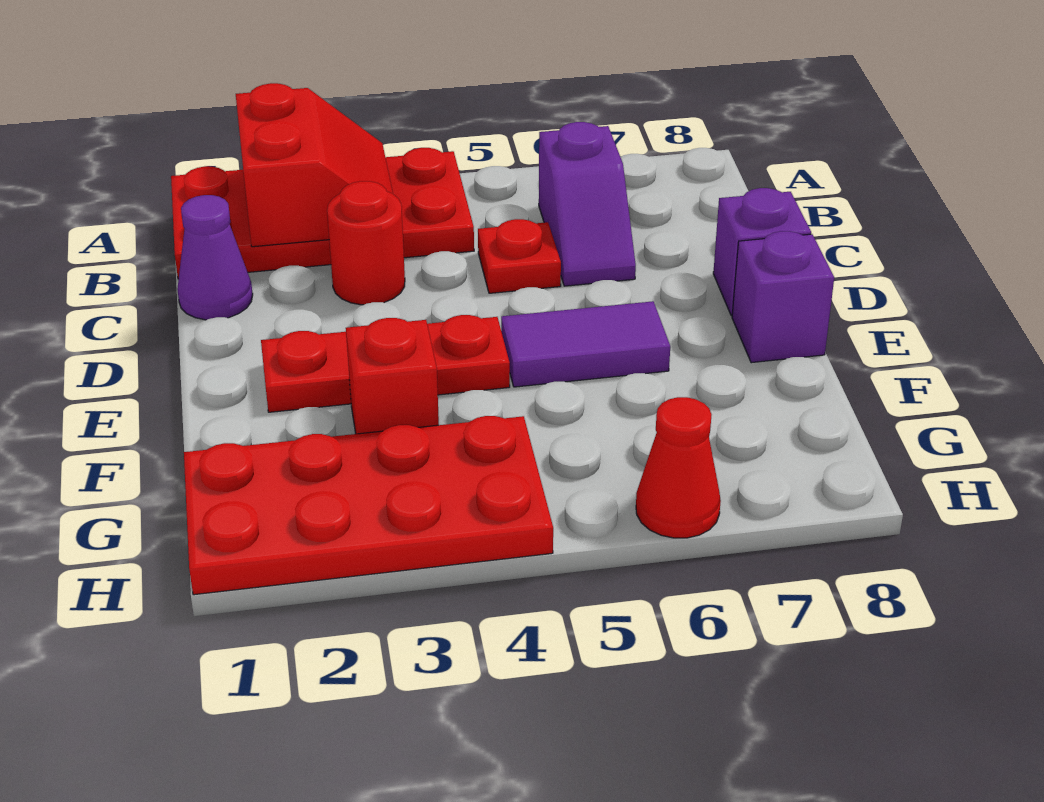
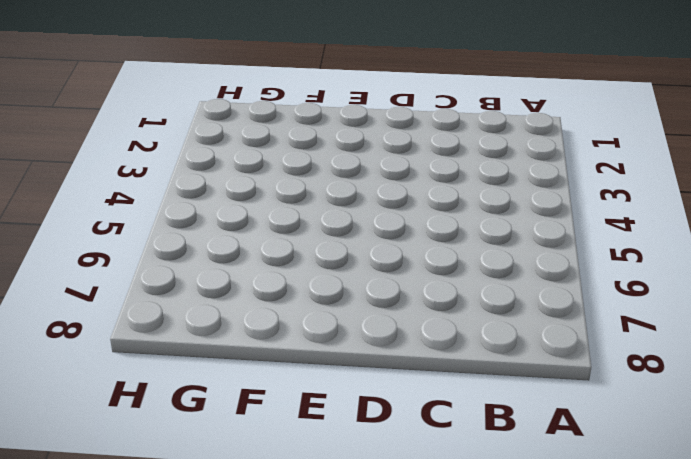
none -> red 2x4 plate [171,148,474,279]
none -> purple 1x2 slope [539,122,636,286]
none -> purple 1x1 cone [177,195,253,320]

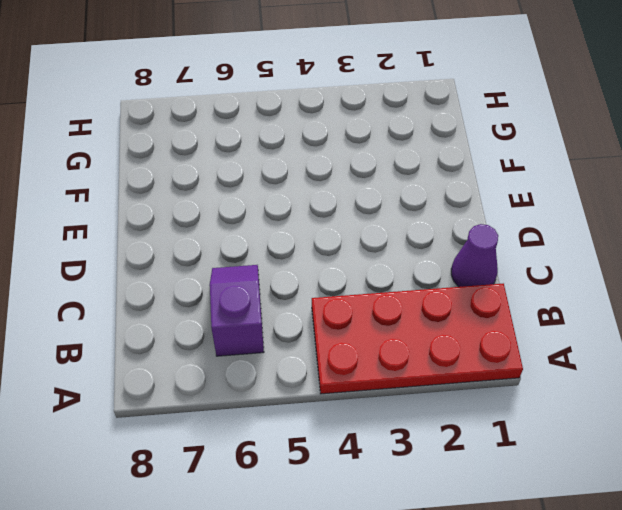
none -> red 1x1 round brick [327,181,405,305]
none -> red 1x1 plate [478,219,561,293]
none -> purple 1x1 brick [713,188,811,316]

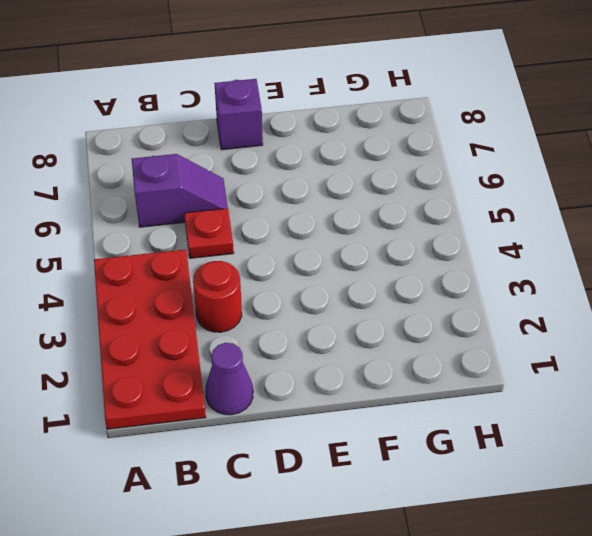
none -> red 1x3 plate [261,315,510,412]
none -> purple 1x2 tile [501,301,670,387]
none -> purple 1x1 brick [732,231,834,363]

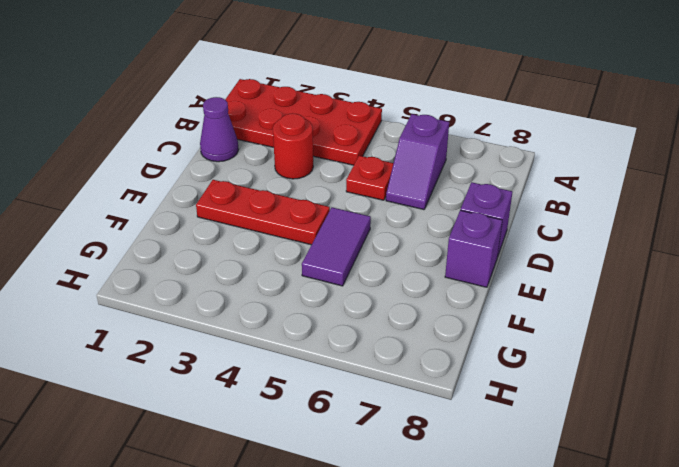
purple 1x2 tile [302,207,371,286] -> purple 1x2 tile turned to [501,301,670,387]
none -> red 1x1 brick [346,318,439,434]
none -> red 2x4 plate [184,416,553,595]
none -> red 1x1 cone [636,397,721,538]

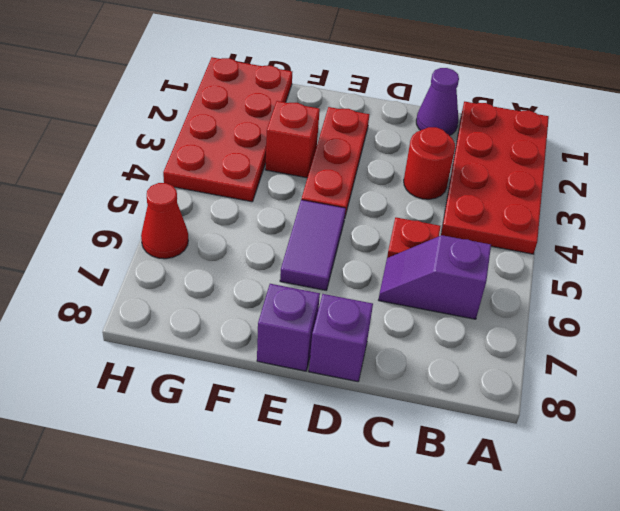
none -> red 2x2 slope [236,83,393,247]

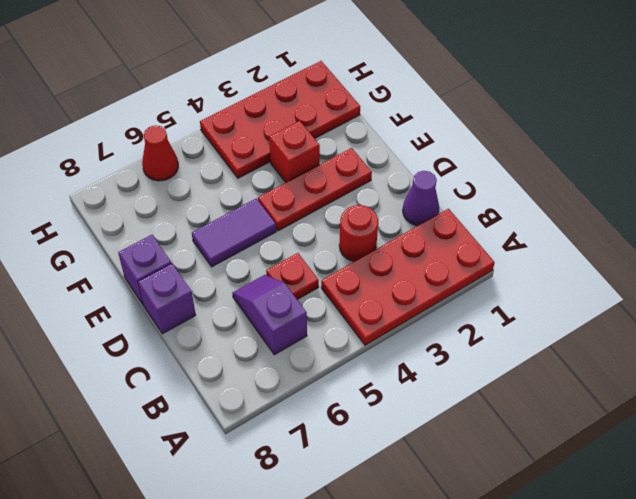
none -> red 2x2 slope [236,83,393,247]

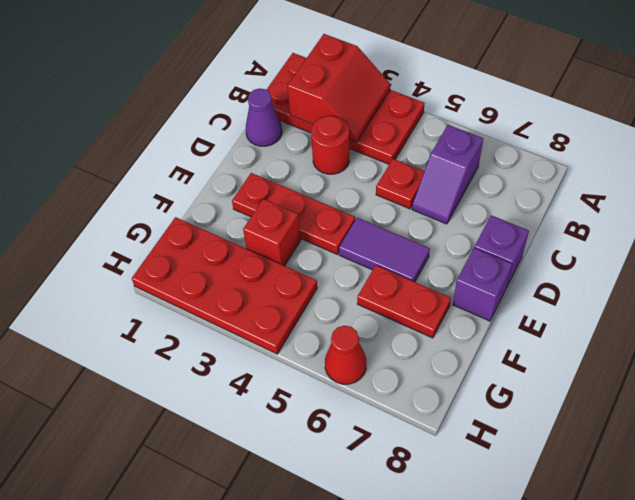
red 1x2 plate [357,265,451,338] -> none

